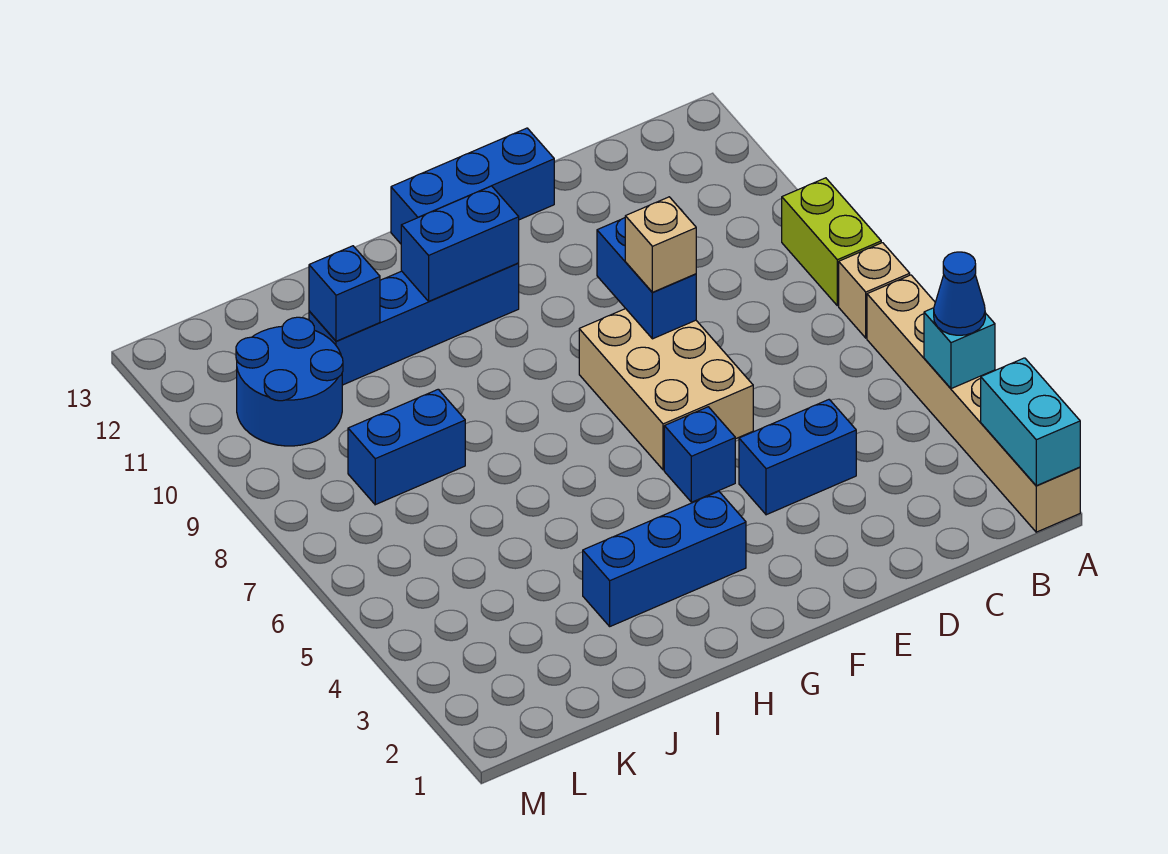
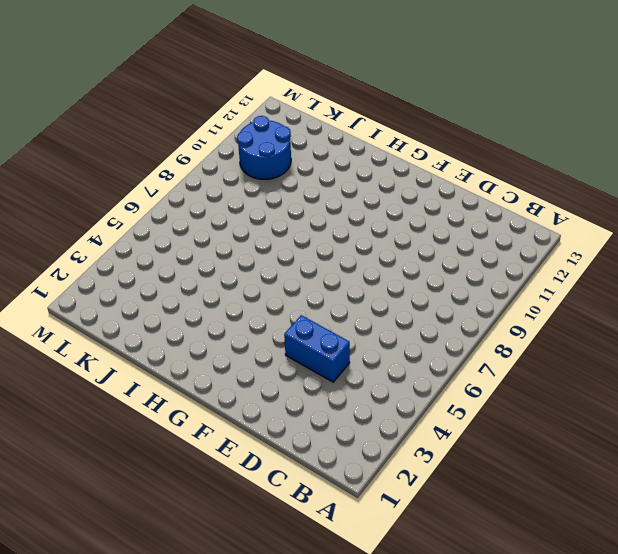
none -> tan 1x6 brick [867,275,1080,532]
none -> tan 1x1 brick [839,243,910,338]
none -> lime 1x2 brick [782,178,881,306]

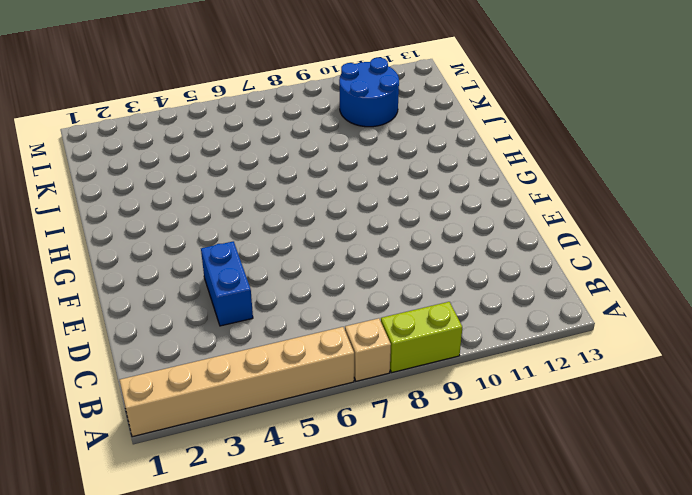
none -> tan 2x3 brick [579,309,753,470]
none -> blue 1x3 brick [391,128,554,244]
none -> blue 1x1 brick [664,407,735,502]

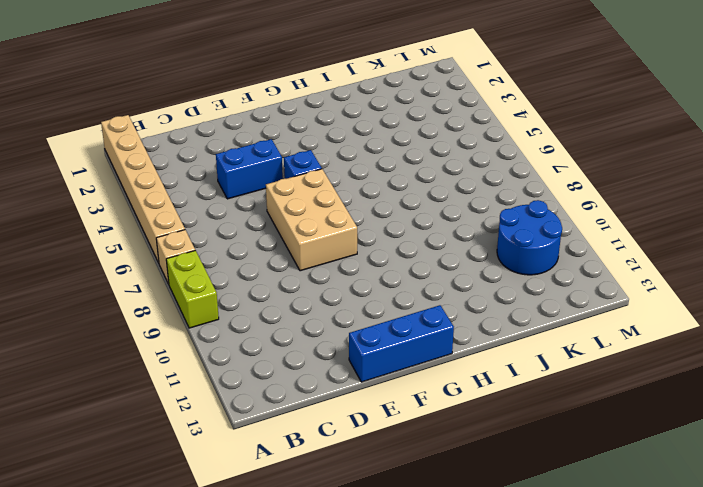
none -> blue 1x3 brick [583,492,746,626]
none -> blue 1x4 brick [309,263,519,385]
none -> blue 1x2 brick [348,389,465,505]

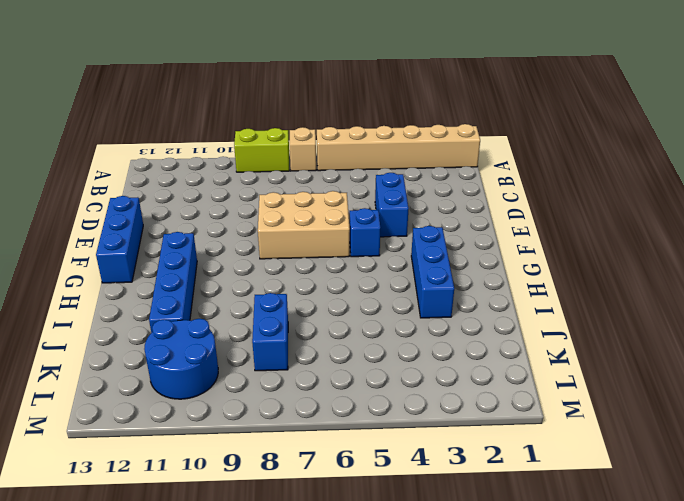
none -> cyan 1x2 brick [981,358,1080,486]
none -> cyan 1x1 brick [924,308,995,389]
none -> blue 1x2 brick [597,218,696,339]

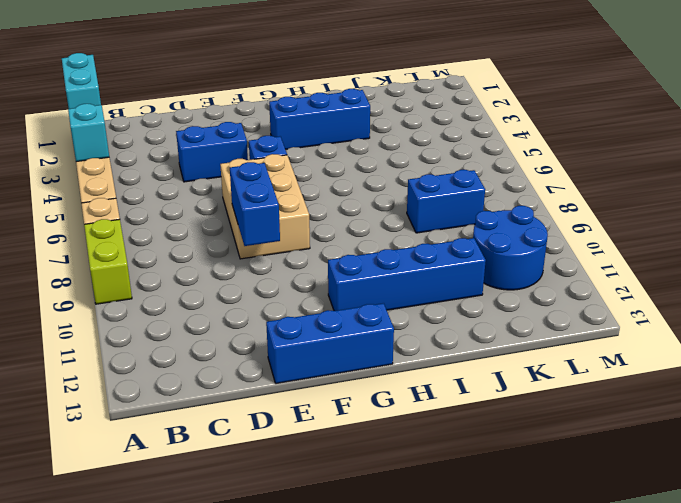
none -> blue 1x2 brick [401,186,519,301]
none -> blue 1x1 brick [309,246,380,341]
none -> blue 1x1 cone [934,252,985,335]

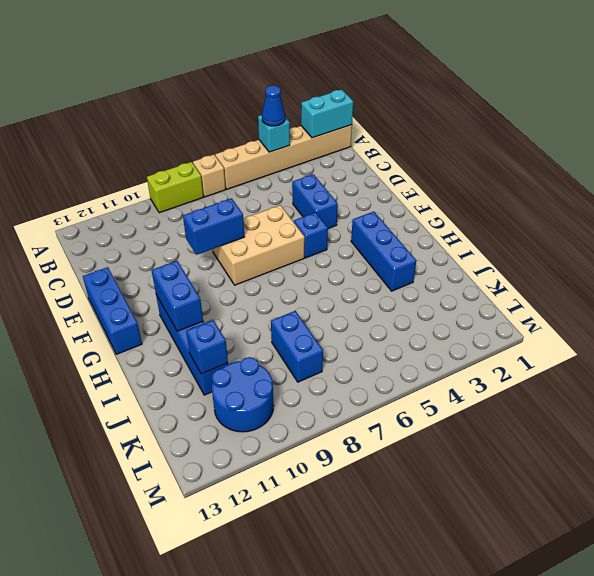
none -> tan 1x1 brick [625,197,696,292]

